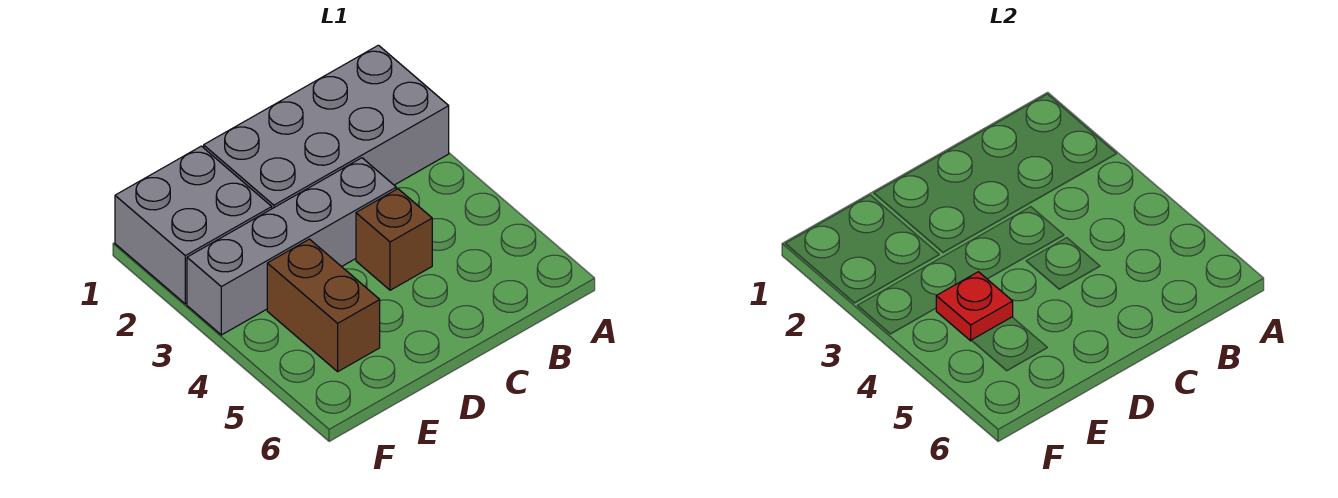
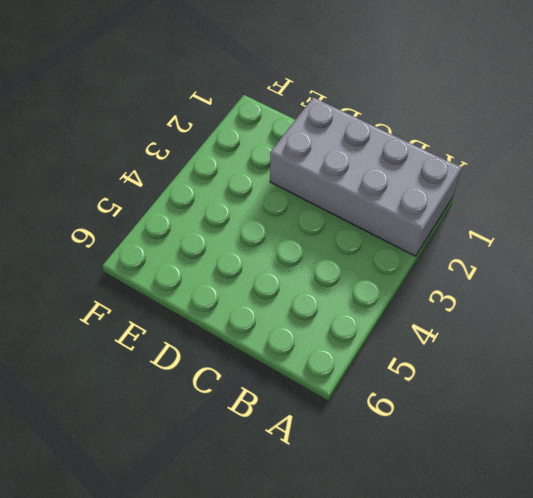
none -> grey 1x4 brick [187,158,396,335]
none -> brown 1x1 brick [356,189,432,290]

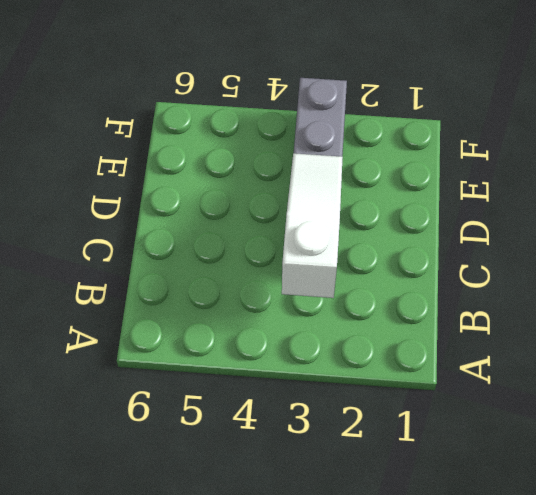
white 1x3 slope [282,153,343,298] -> none
none -> grey 2x4 brick [204,45,449,209]
none -> brown 1x1 brick [356,189,432,290]

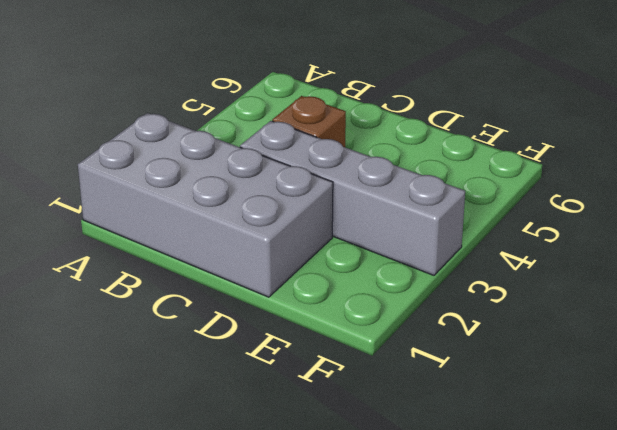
none -> grey 2x2 brick [115,146,272,304]
none -> brown 1x2 brick [267,239,380,372]

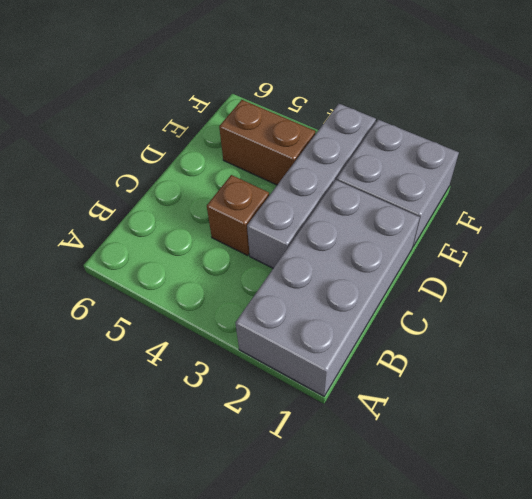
none -> red 1x1 plate [936,272,1013,341]

